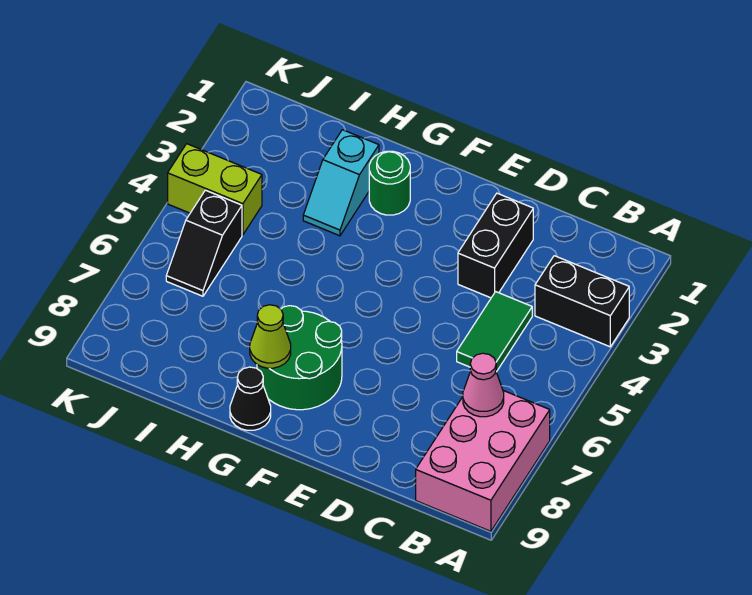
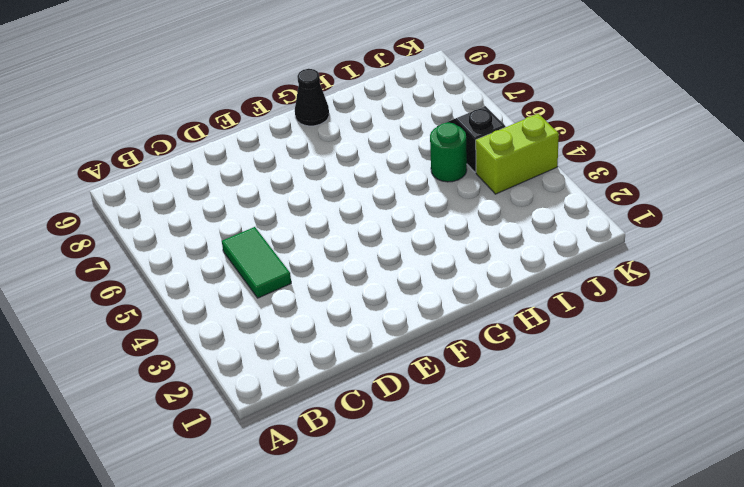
green 1x1 round brick [430,122,467,182] -> green 1x1 round brick moved to [369,151,410,215]
none -> black 1x2 brick [535,256,629,347]
none -> pink 2x3 brick [416,391,550,531]
none -> black 1x2 brick [458,193,533,298]

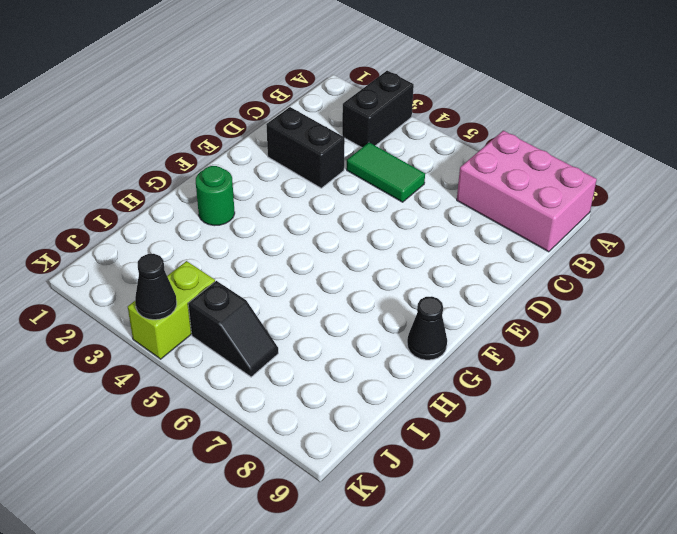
black 1x1 cone [135,254,177,320] -> none
none -> green 2x2 round brick [257,306,342,410]
none -> cyan 1x2 slope [303,130,379,236]
none -> pink 1x1 cone [463,353,504,417]

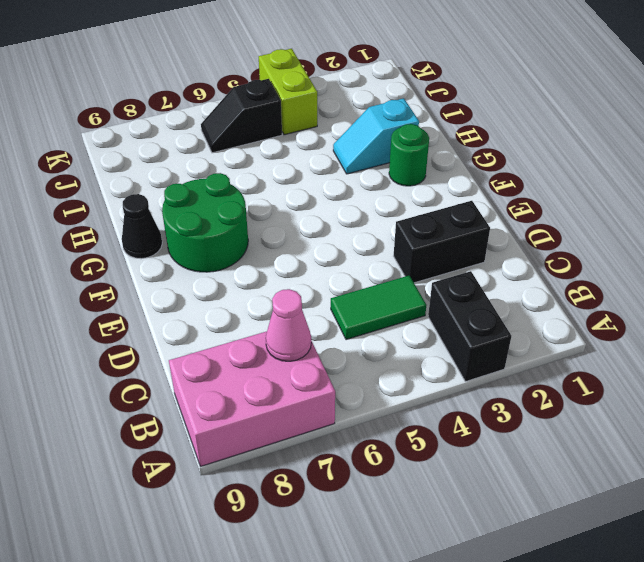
none -> lime 1x1 cone [250,305,291,368]

